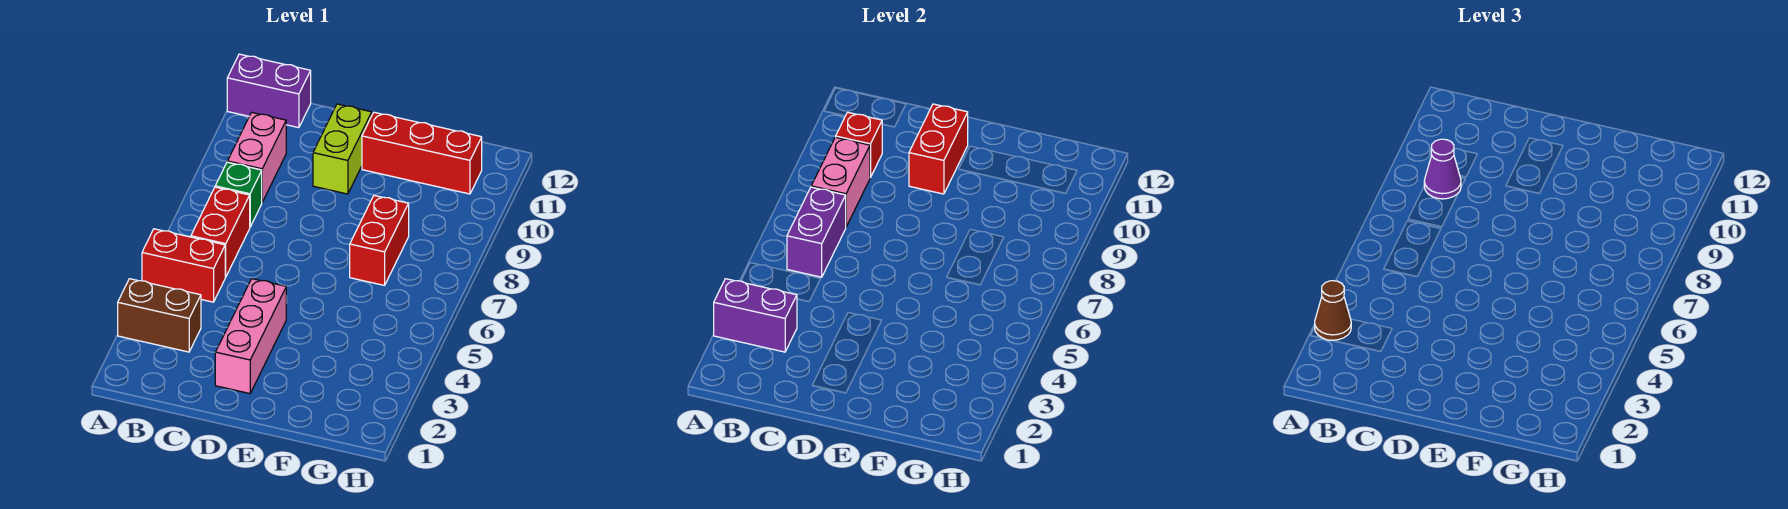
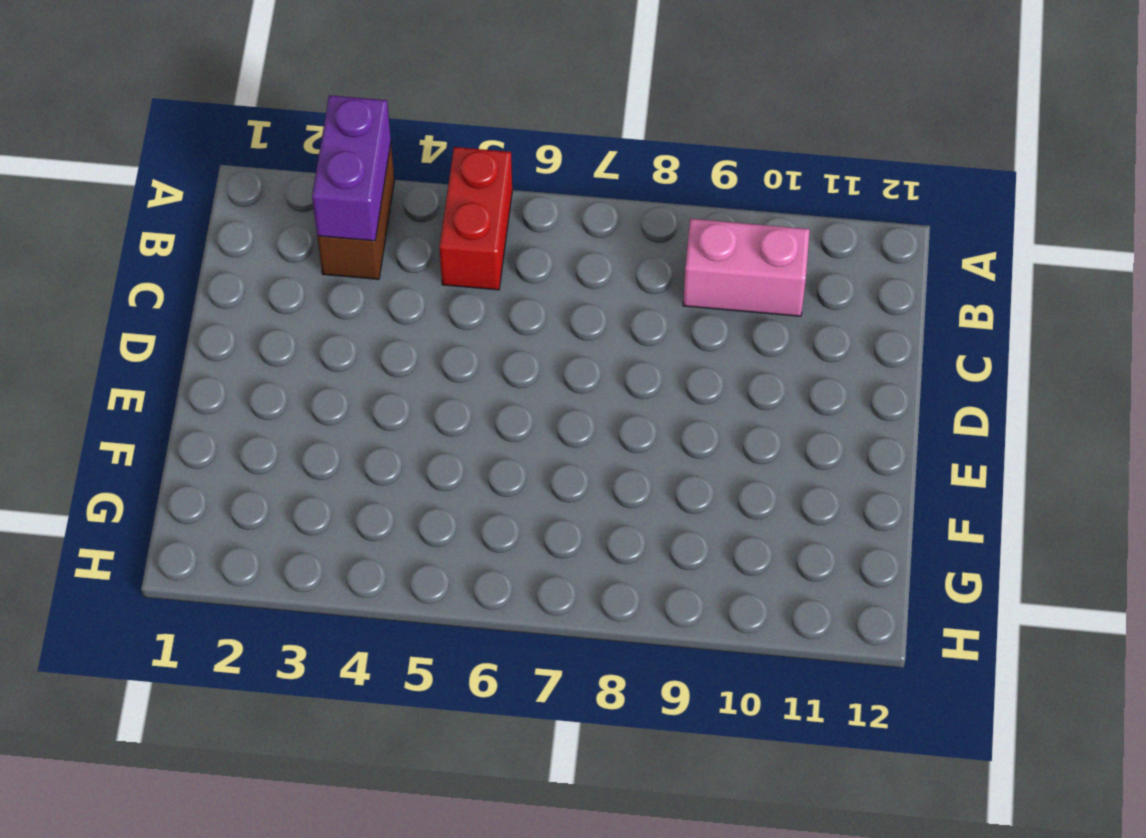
none -> purple 1x2 brick [227,54,311,128]
none -> red 1x2 brick [191,187,250,277]
none -> green 1x1 brick [215,162,262,227]

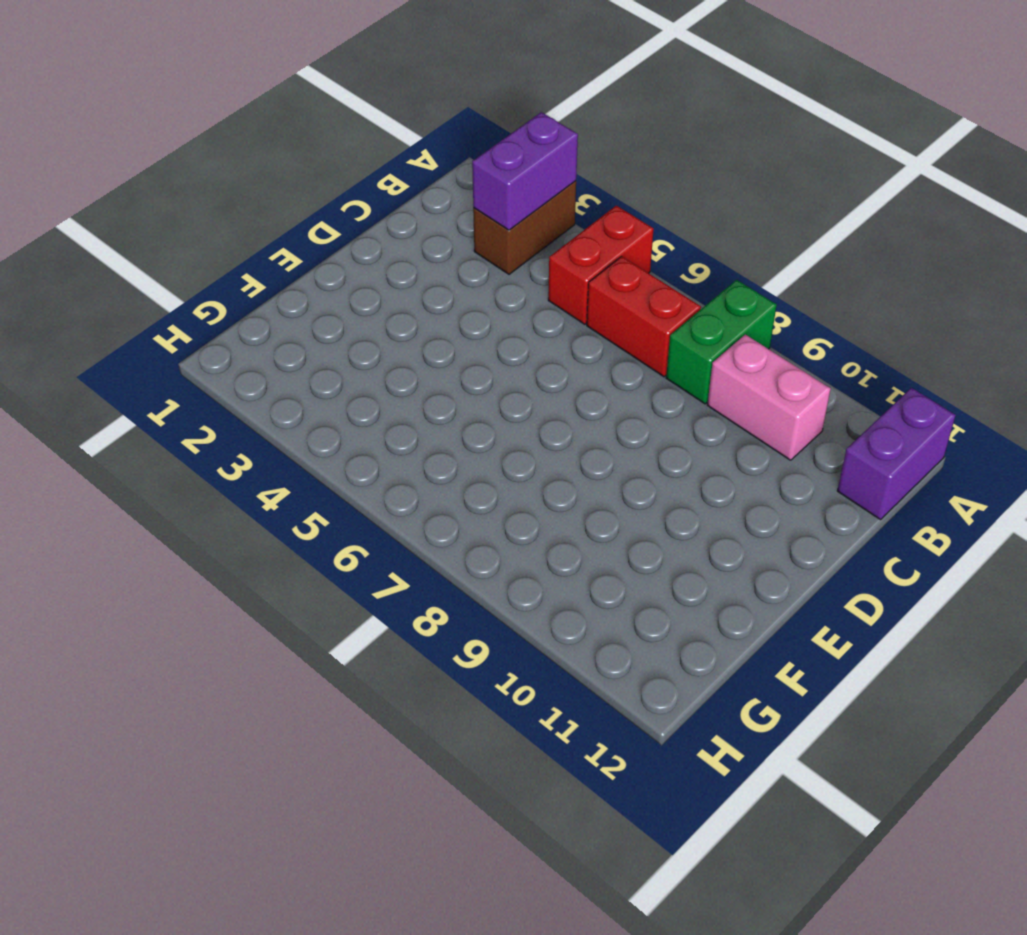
green 1x2 brick [666,280,777,404] -> green 1x1 brick [215,162,262,227]
none -> pink 1x3 brick [215,279,286,394]
none -> lime 1x2 brick [313,104,372,194]
none -> red 1x3 brick [362,112,482,194]

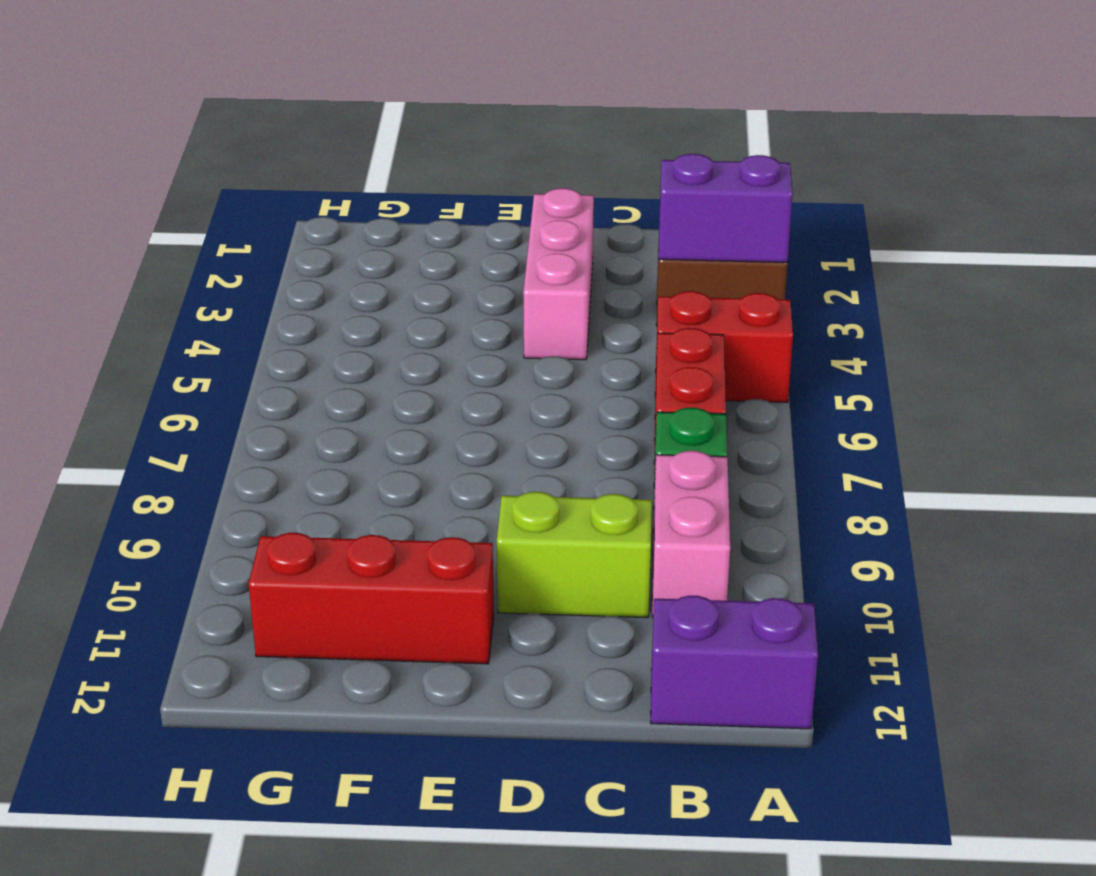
lime 1x2 brick [497,492,652,618] -> lime 1x2 brick turned to [313,104,372,194]
none -> red 1x2 brick [350,196,409,285]
none -> purple 1x2 brick [787,187,846,277]
none -> pink 1x2 brick [811,137,870,227]

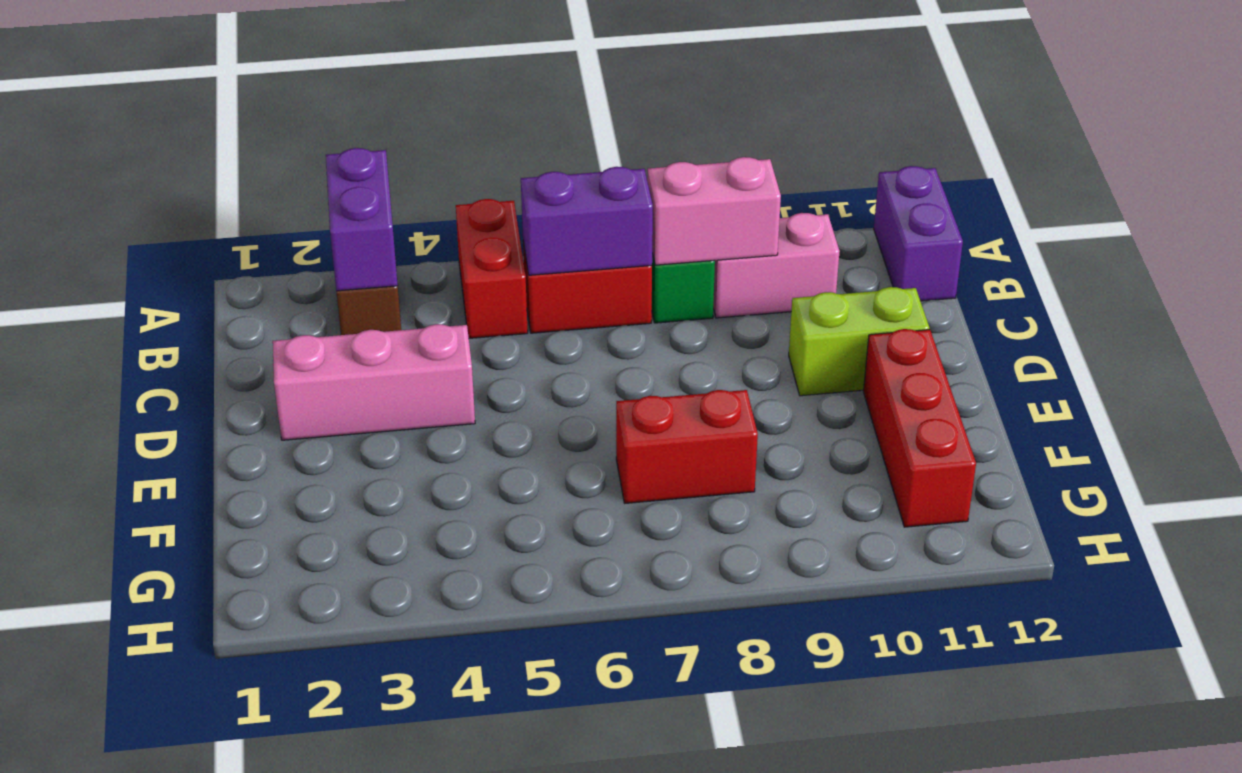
none -> red 1x1 brick [836,112,882,177]
none -> red 1x2 brick [909,104,968,194]
none -> brown 1x1 cone [1315,281,1351,340]

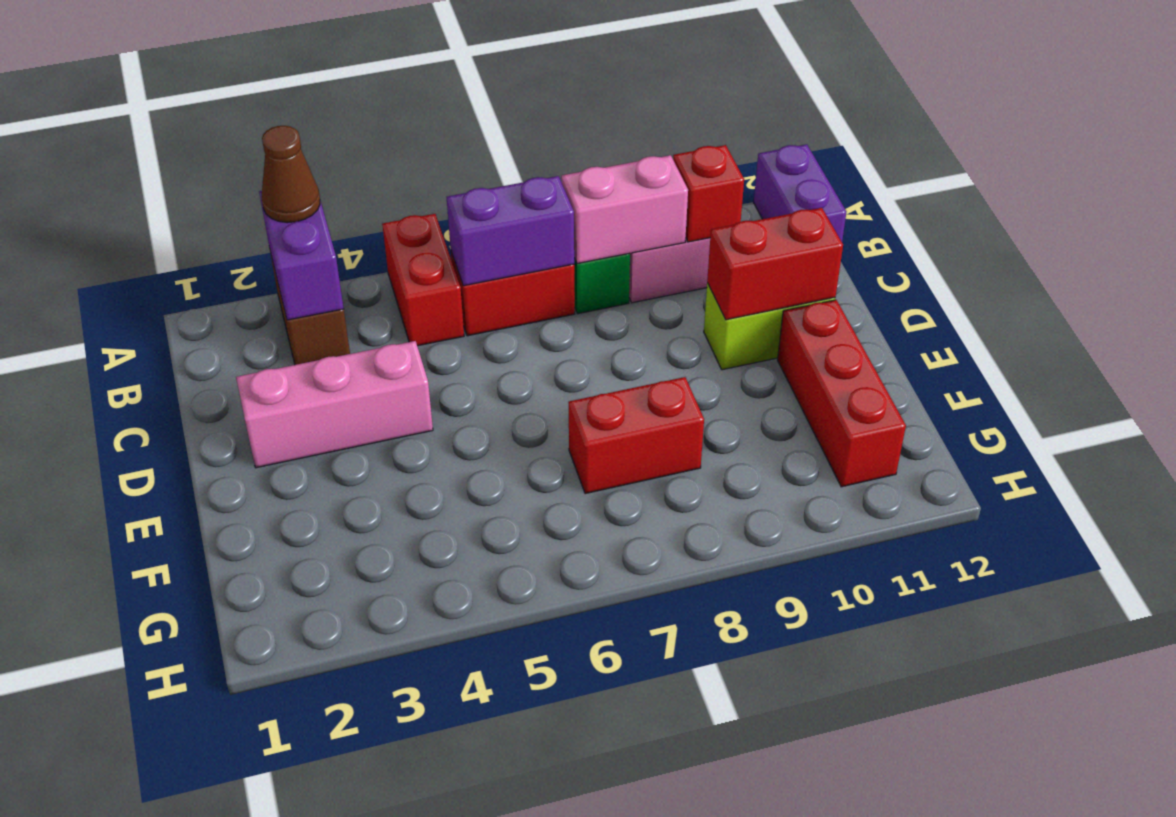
none -> purple 1x1 cone [1424,139,1461,199]

